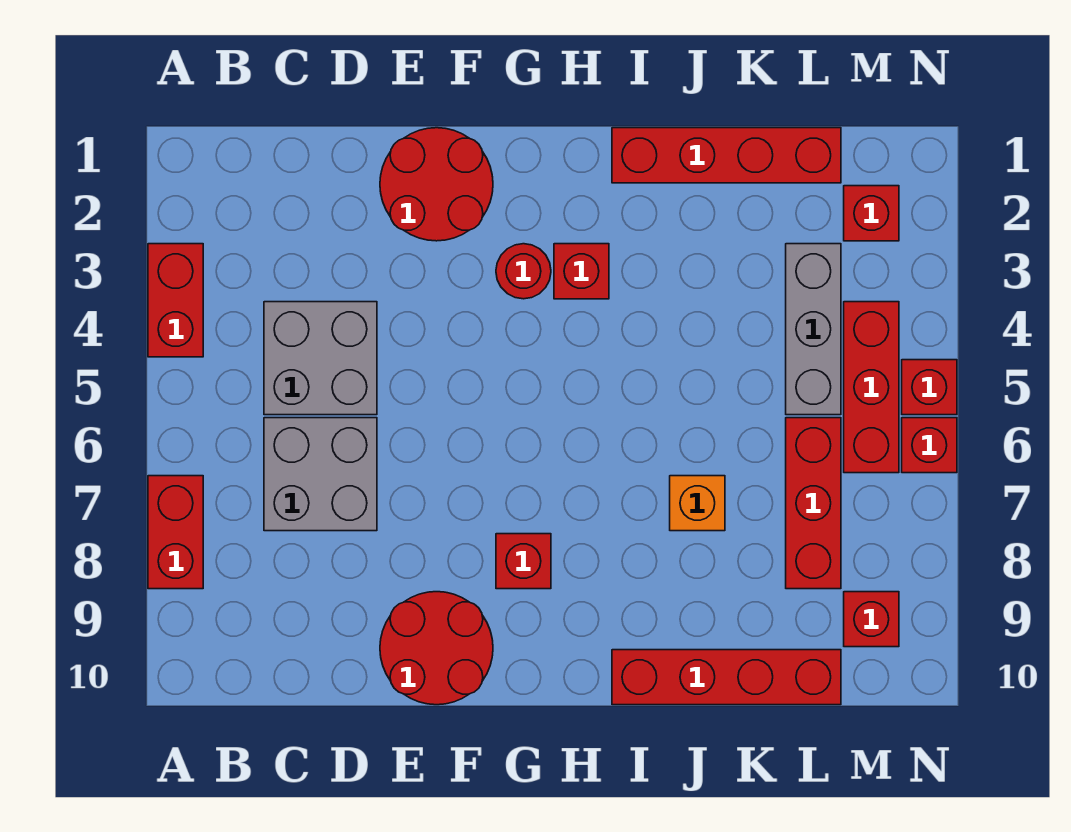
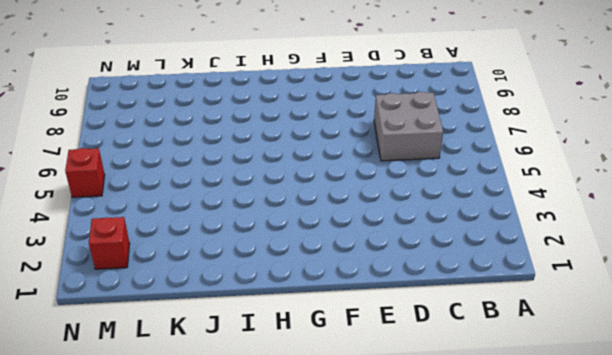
none -> red 1x2 brick [148,244,203,357]
none -> red 1x2 brick [148,476,203,589]
none -> grey 2x2 brick [264,302,377,415]

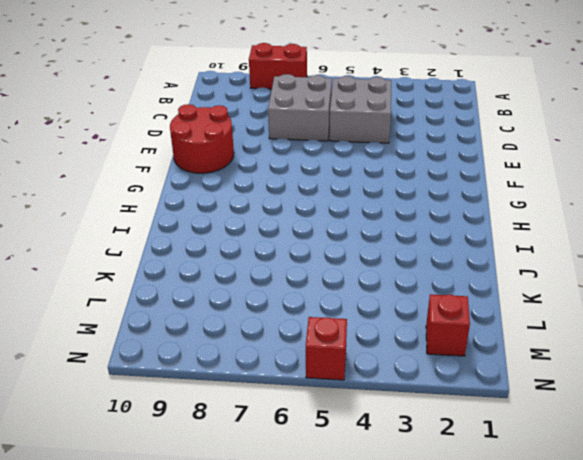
none -> red 1x2 brick [148,244,203,357]
none -> red 2x2 round brick [380,128,493,241]
none -> red 1x1 round brick [496,244,551,299]

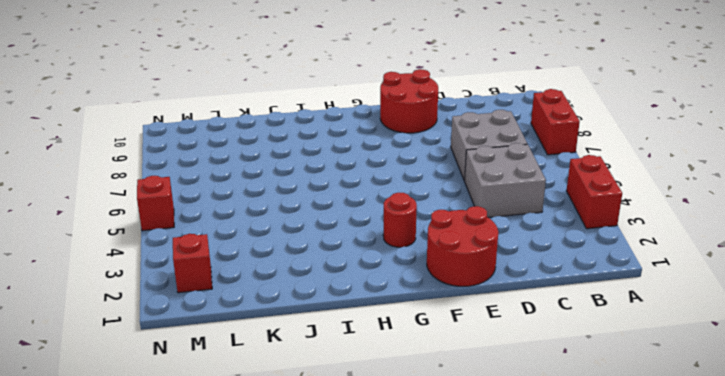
none -> red 1x1 brick [496,534,551,589]
none -> red 1x1 brick [554,244,609,299]
none -> red 1x4 brick [612,128,841,183]

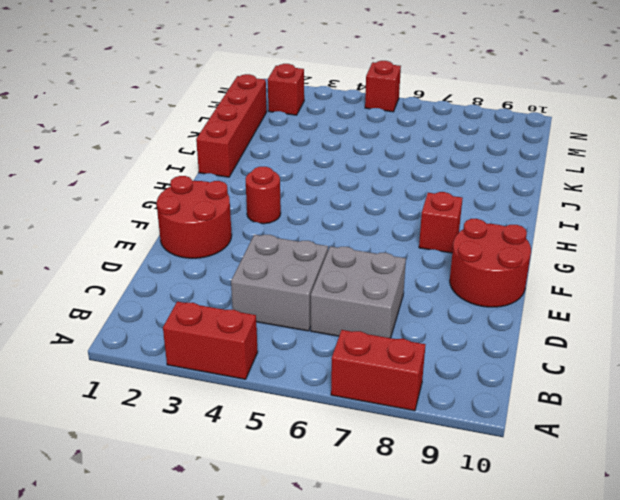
none -> red 1x1 brick [554,244,609,299]
none -> red 1x4 brick [612,650,841,705]
none -> orange 1x1 brick [670,476,725,531]

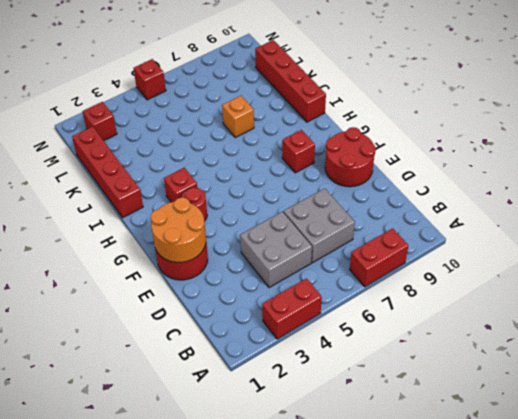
orange 2x2 round brick [150,197,206,262] -> none
none -> grey 1x3 brick [786,244,841,415]
none -> red 1x3 brick [786,418,841,589]
none -> red 1x3 brick [844,302,899,473]

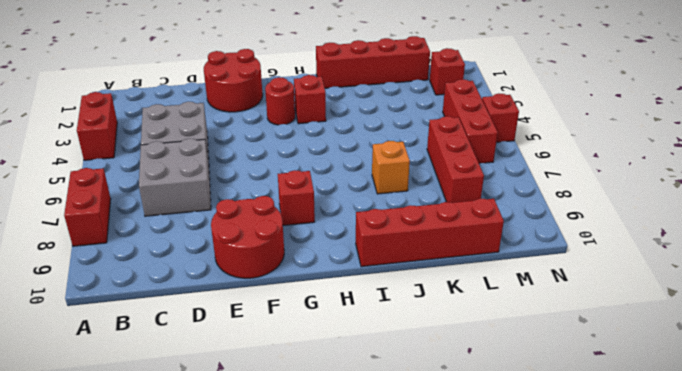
none -> grey 1x3 brick [786,244,841,415]
none -> red 1x1 brick [844,592,899,647]
none -> red 1x1 brick [902,418,957,473]

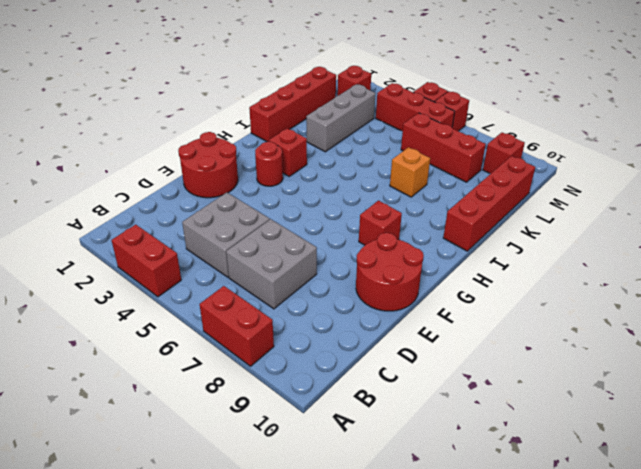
grey 1x3 brick [306,84,376,152] -> grey 1x3 brick turned to [786,244,841,415]

